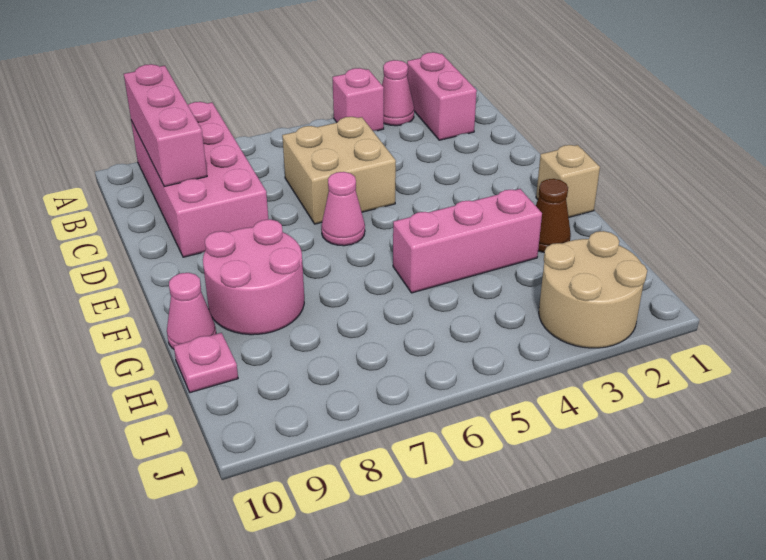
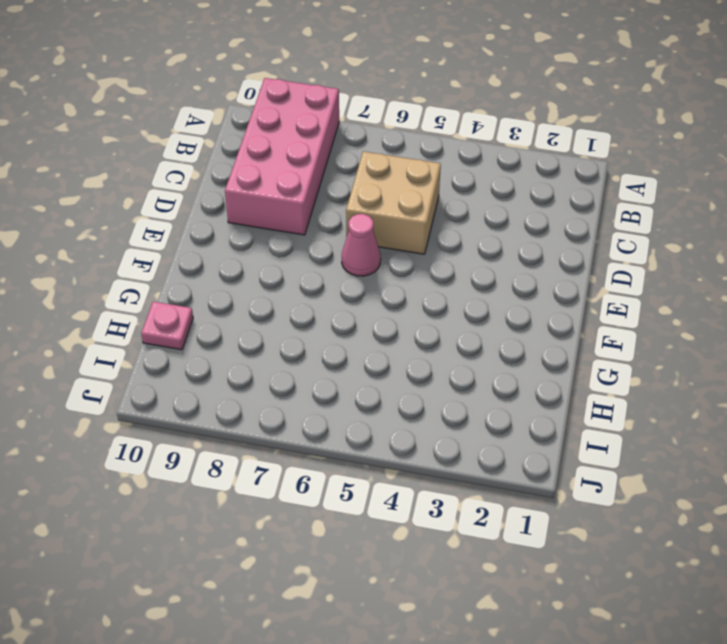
none -> pink 1x2 brick [407,52,477,140]
none -> pink 1x1 cone [382,60,414,126]
none -> pink 1x1 brick [332,68,384,131]

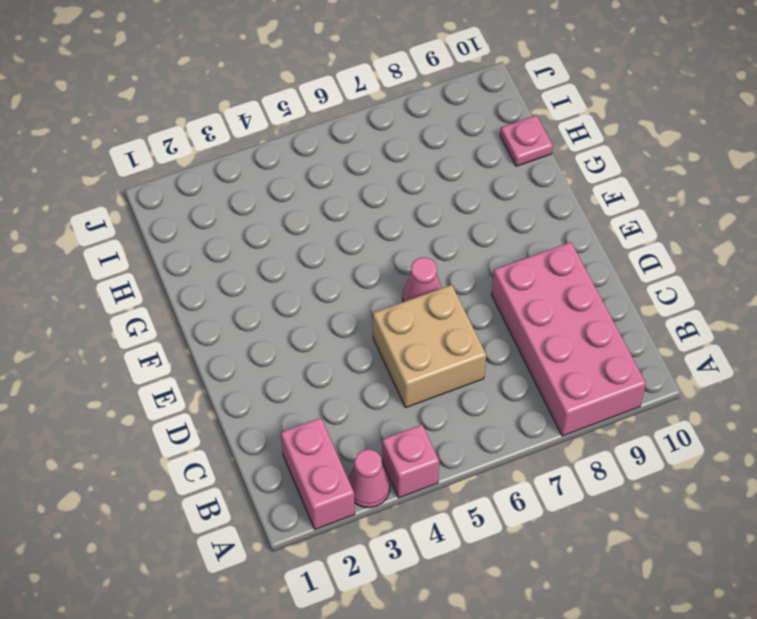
none -> tan 1x1 brick [536,145,600,217]
none -> pink 2x2 round brick [203,219,304,335]
none -> brown 1x1 cone [536,179,571,252]

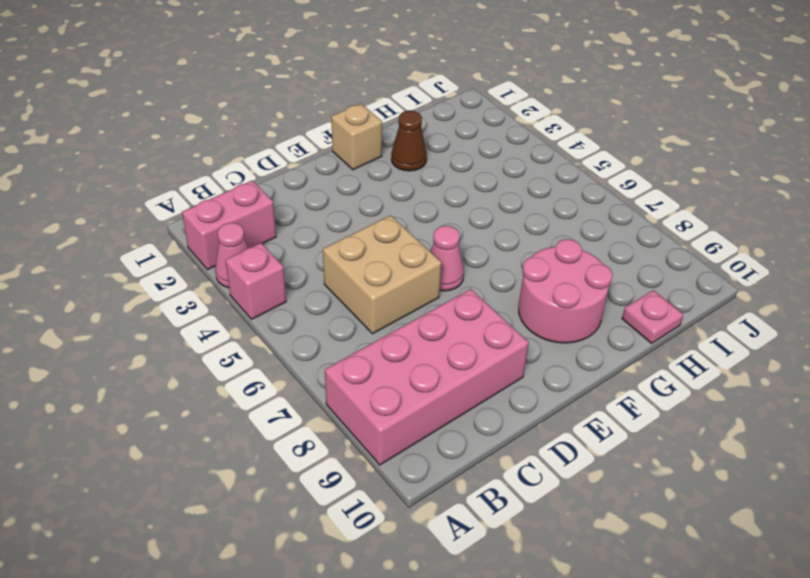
none -> pink 1x3 brick [393,189,542,293]
none -> pink 1x1 cone [167,273,216,349]
none -> tan 2x2 round brick [539,231,647,348]

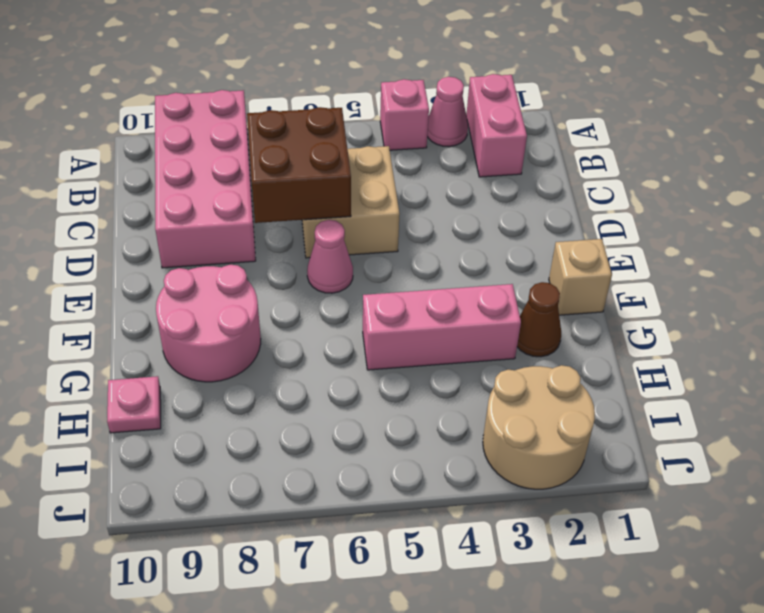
brown 2x2 brick [247,107,351,223] -> none
none -> pink 1x1 cone [167,273,216,349]
none -> pink 1x3 brick [124,64,207,187]

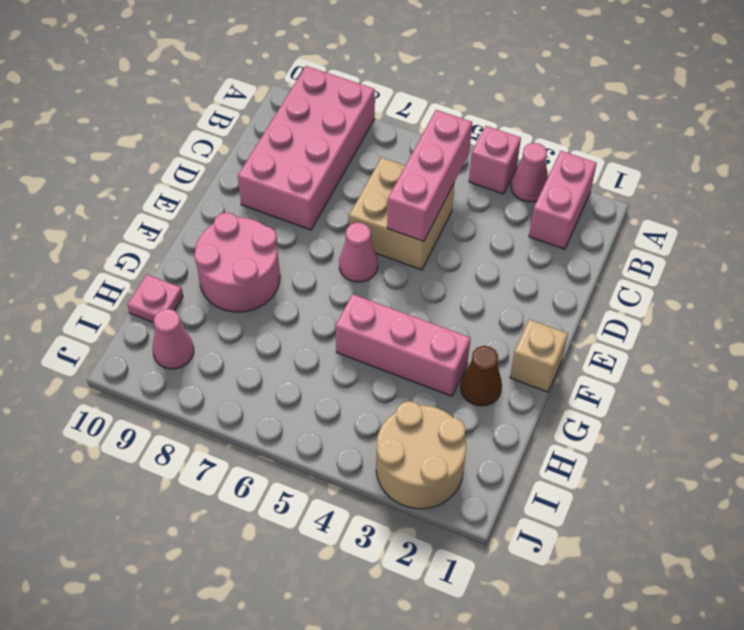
pink 1x3 brick [387,110,472,242] -> pink 1x3 brick moved to [124,64,207,187]
pink 1x1 cone [153,309,194,369] -> pink 1x1 cone moved to [167,273,216,349]

